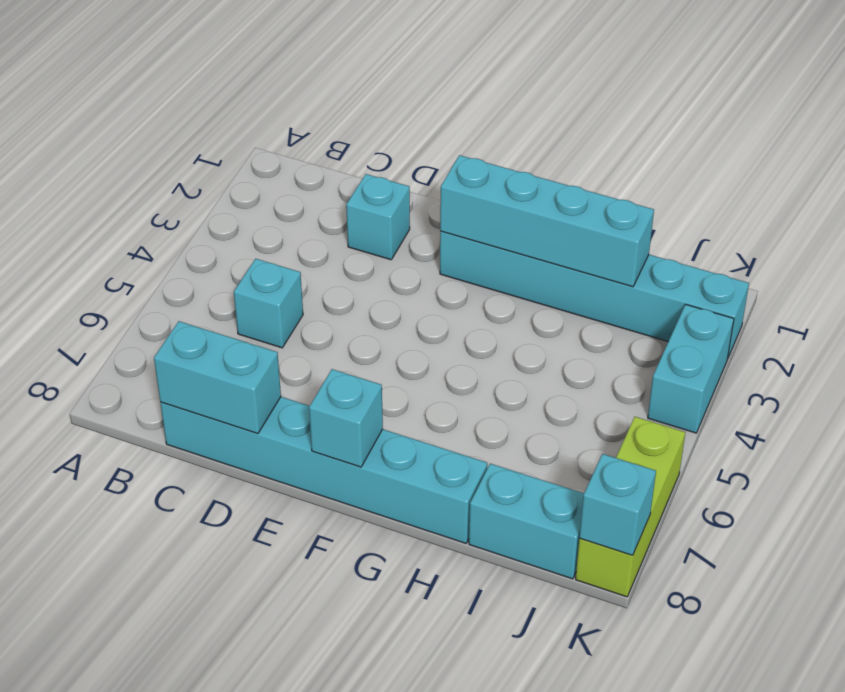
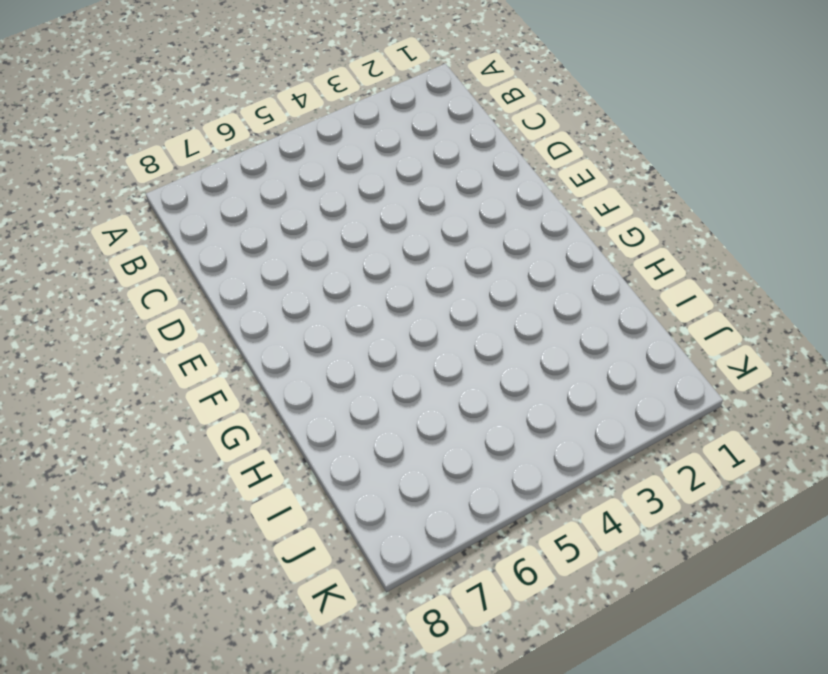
none -> cyan 1x1 brick [234,259,303,348]
none -> cyan 1x6 brick [160,397,487,543]

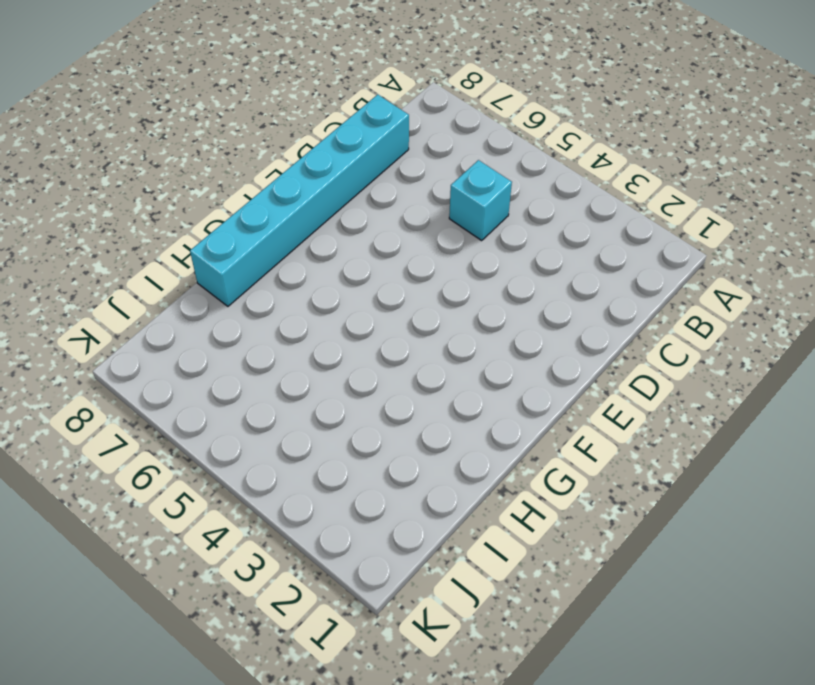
none -> cyan 1x1 brick [346,174,410,260]
none -> cyan 1x6 brick [440,231,749,359]

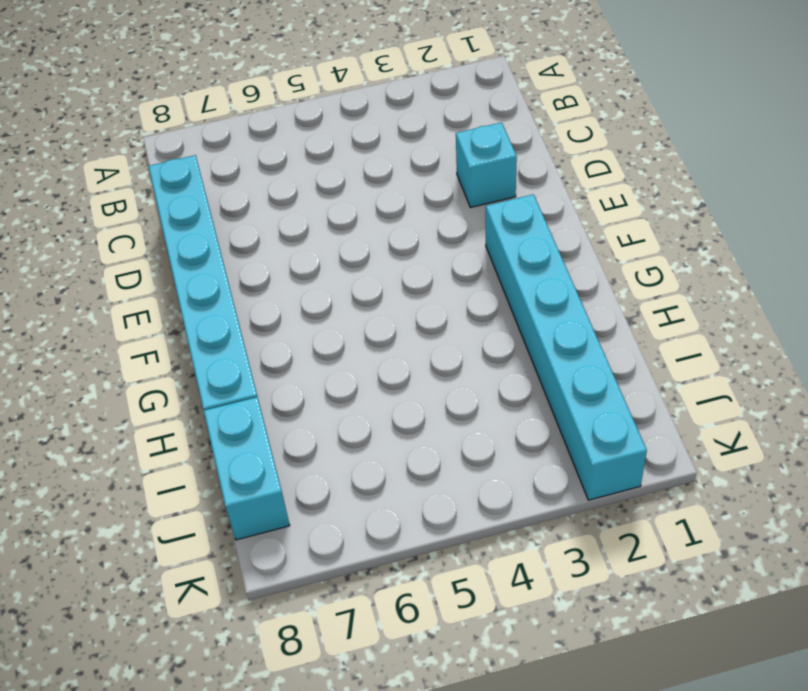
none -> cyan 1x1 brick [234,259,303,348]
none -> cyan 1x2 brick [648,304,734,433]

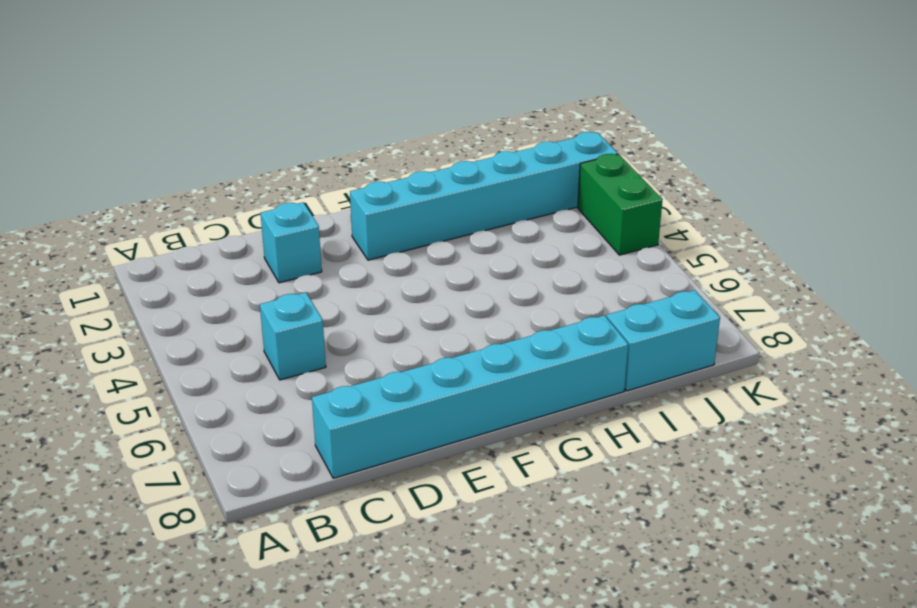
green 1x2 brick [578,154,662,255] -> cyan 1x2 brick [648,304,734,433]
none -> lime 1x3 brick [576,417,685,597]
none -> cyan 1x2 brick [154,321,281,433]

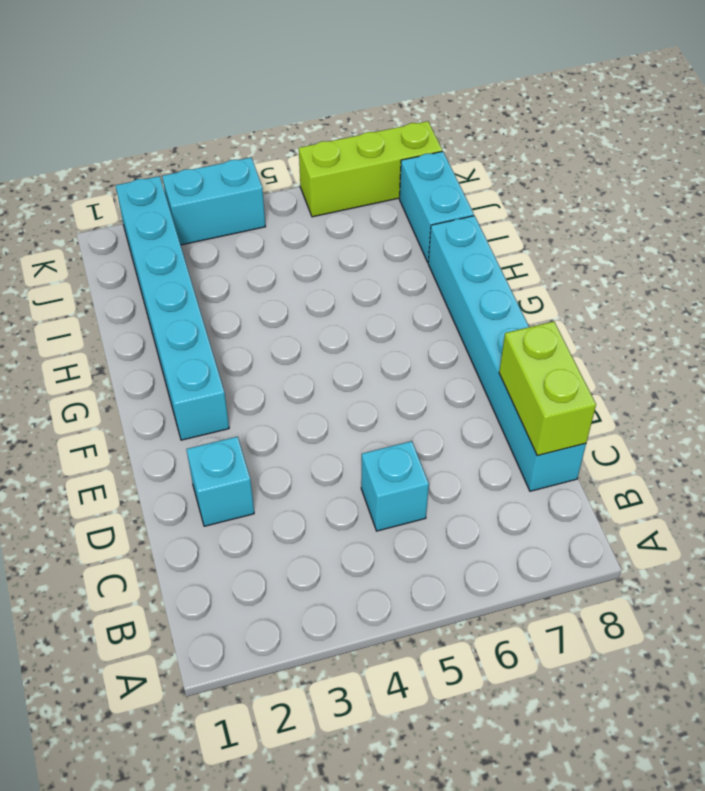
lime 1x2 brick [499,321,596,456] -> cyan 1x2 brick [154,321,281,433]
none -> cyan 1x4 brick [440,155,654,287]
none -> cyan 1x1 brick [309,369,383,467]

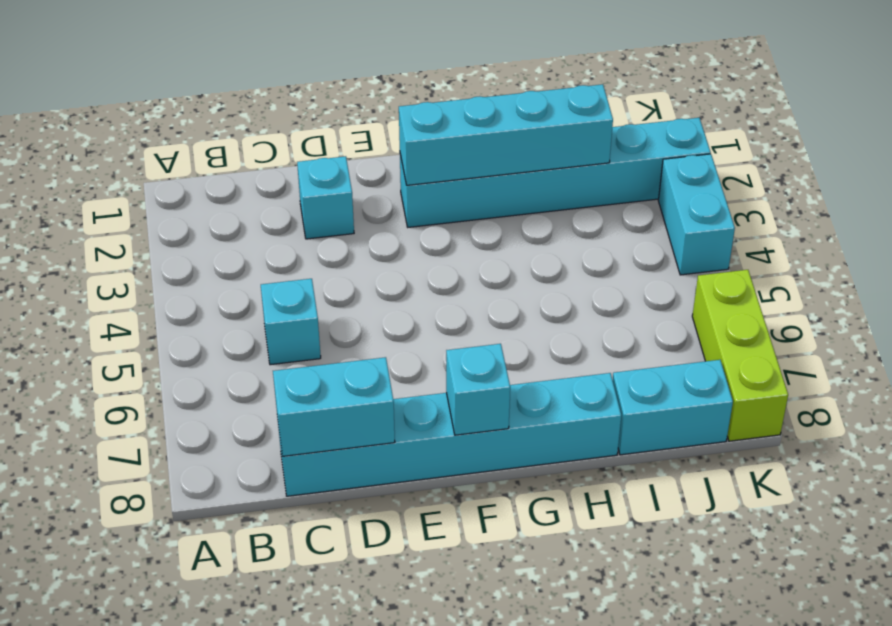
none -> cyan 1x1 brick [580,454,656,555]

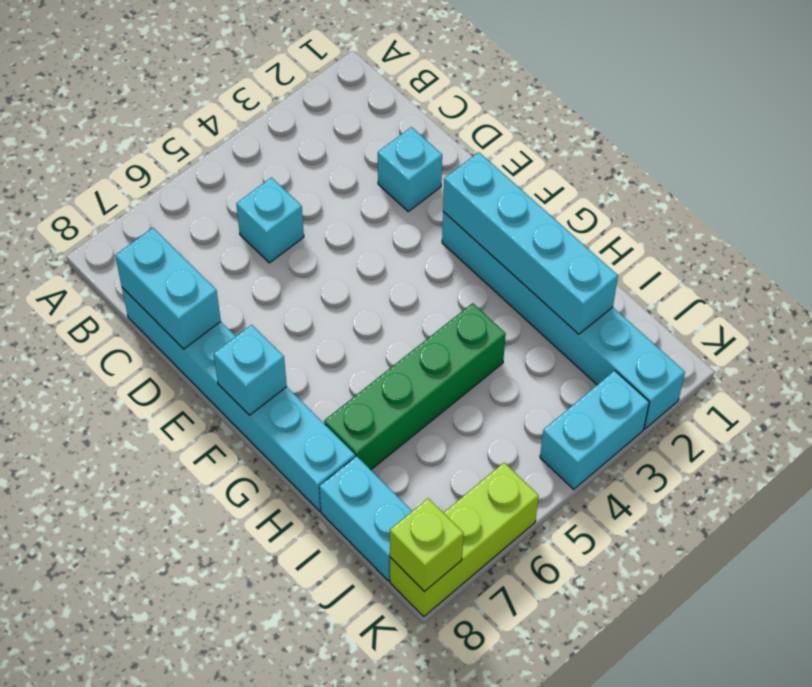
green 1x4 brick [324,303,506,470] -> none
lime 1x1 brick [390,498,464,592] -> cyan 1x1 brick [580,454,656,555]

